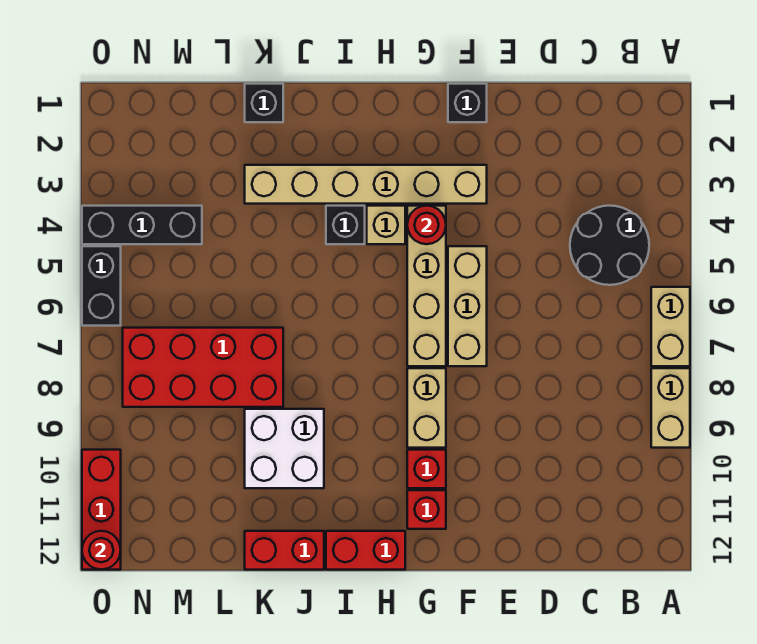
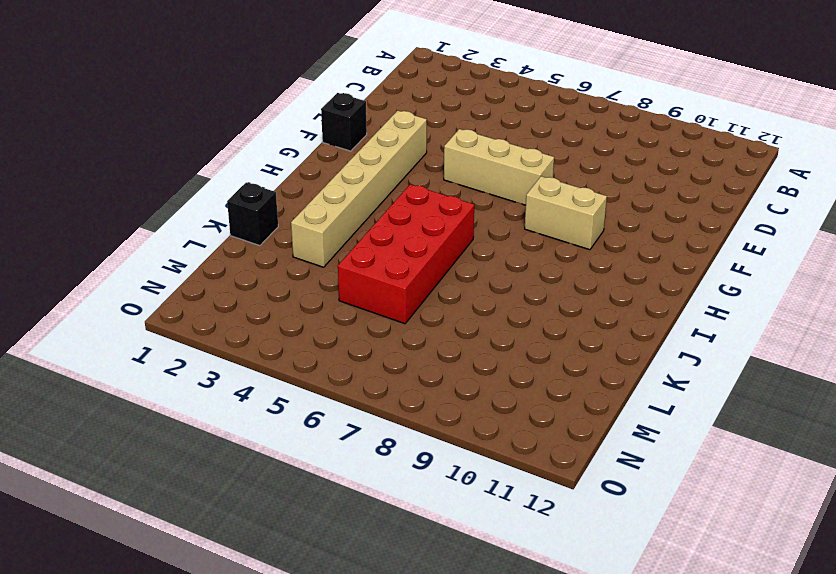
red 2x4 brick [338,184,474,324] -> red 2x4 brick moved to [123,328,283,407]
none -> tan 1x2 brick [651,287,690,366]
none -> tan 1x2 brick [651,368,690,448]
none -> black 2x2 round brick [570,206,649,285]

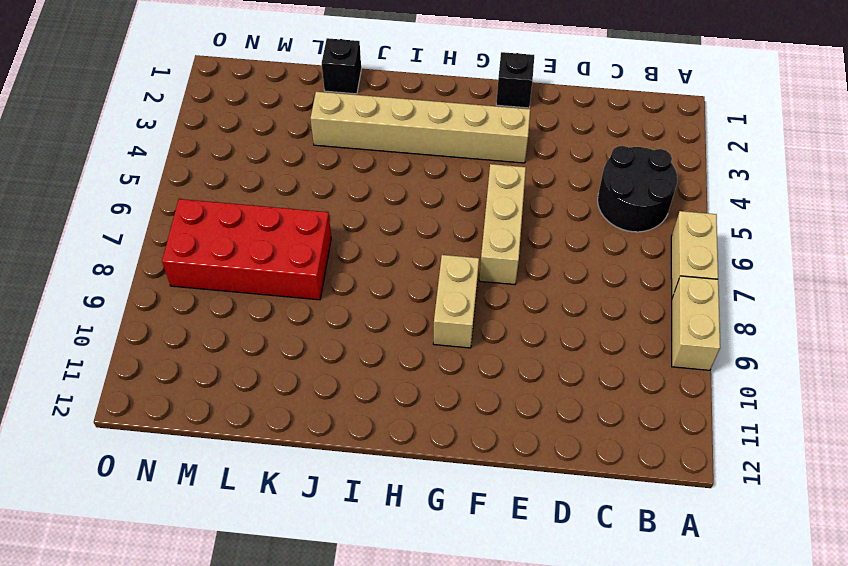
none -> tan 1x4 brick [407,206,446,366]
none -> red 1x1 brick [407,450,446,488]
none -> red 1x1 brick [407,490,446,529]

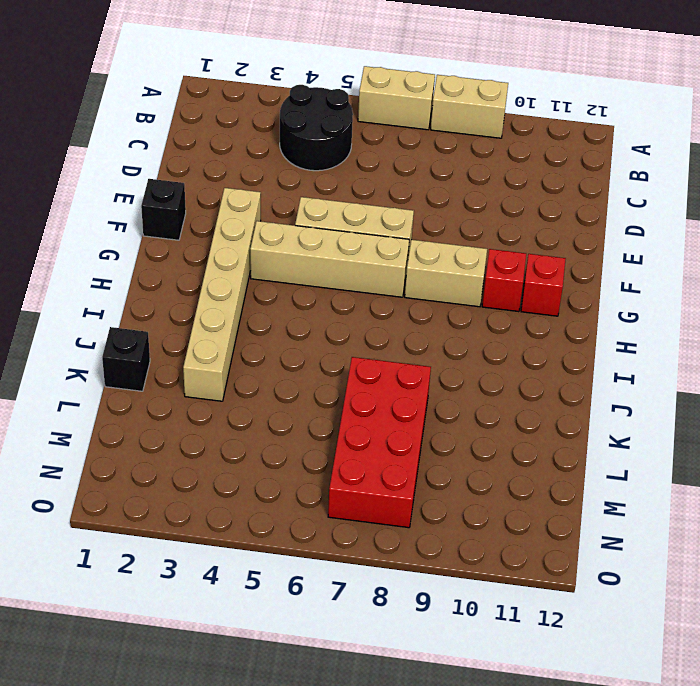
none -> tan 1x1 brick [367,206,405,244]
none -> red 1x2 brick [326,531,405,570]
none -> black 1x1 brick [326,206,365,244]

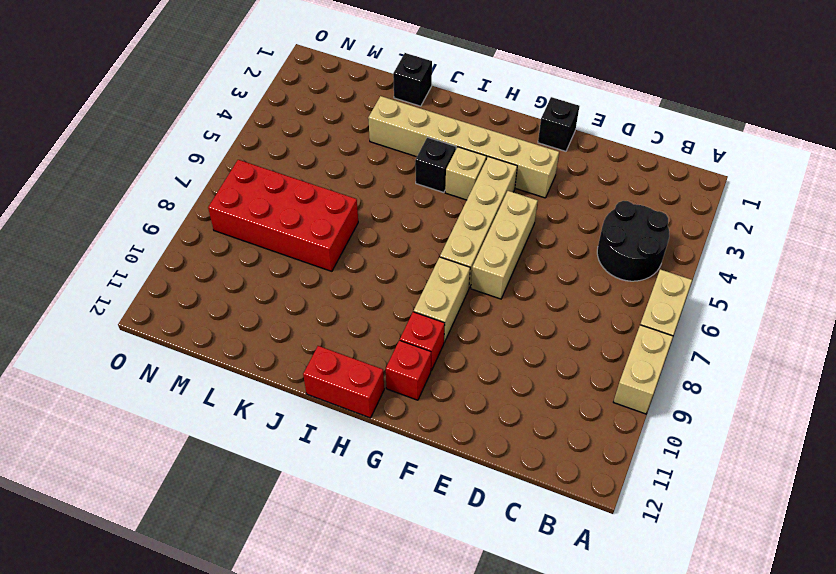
none -> white 2x2 brick [245,409,324,488]
none -> red 1x2 brick [245,531,324,570]
none -> black 1x3 brick [82,206,202,244]

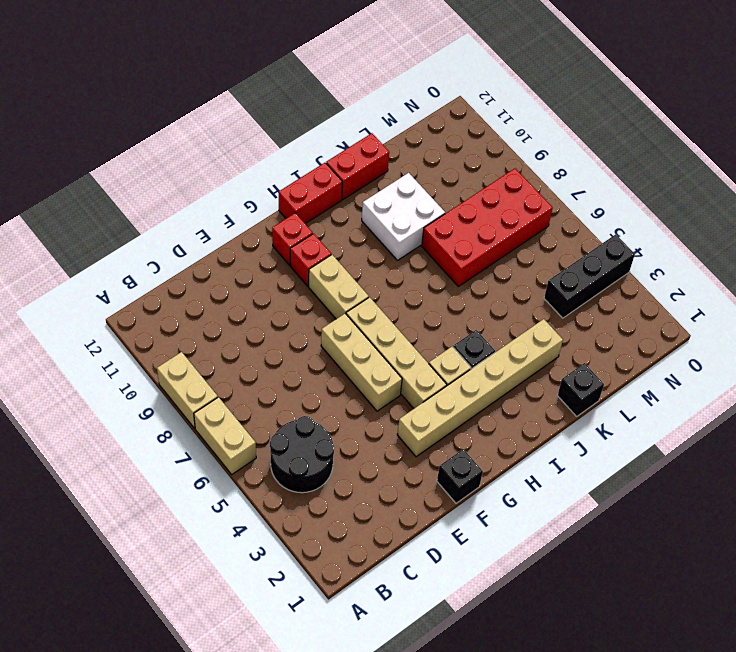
none -> black 1x2 brick [82,246,121,326]
none -> red 1x3 brick [82,450,121,570]
none -> red 1x1 round brick [407,206,446,244]

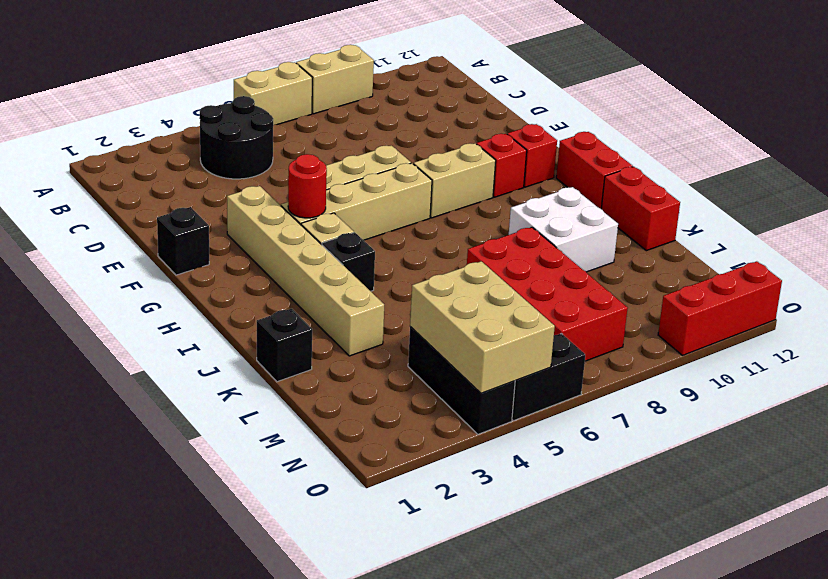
tan 2x3 brick [410,261,555,393] -> none
none -> red 1x1 round brick [82,531,121,570]

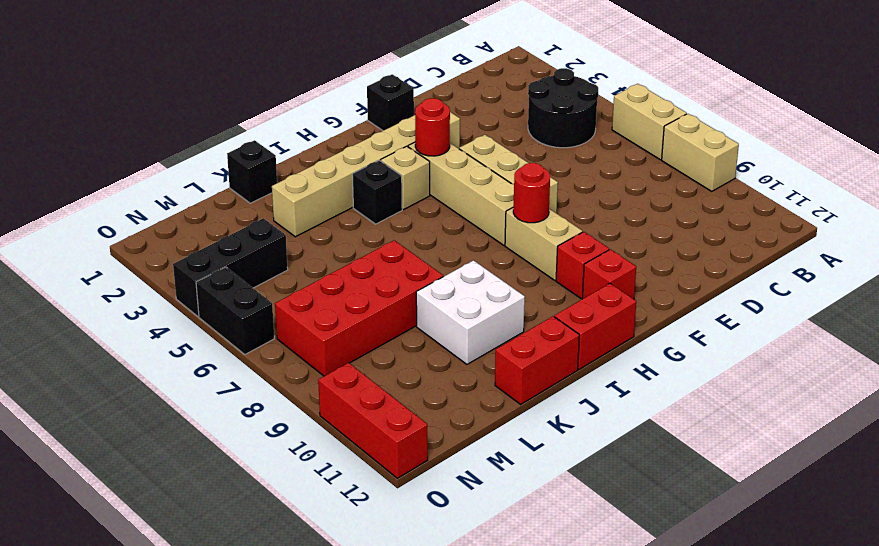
red 1x1 round brick [513,163,550,223] -> red 1x1 round brick moved to [82,531,121,570]

